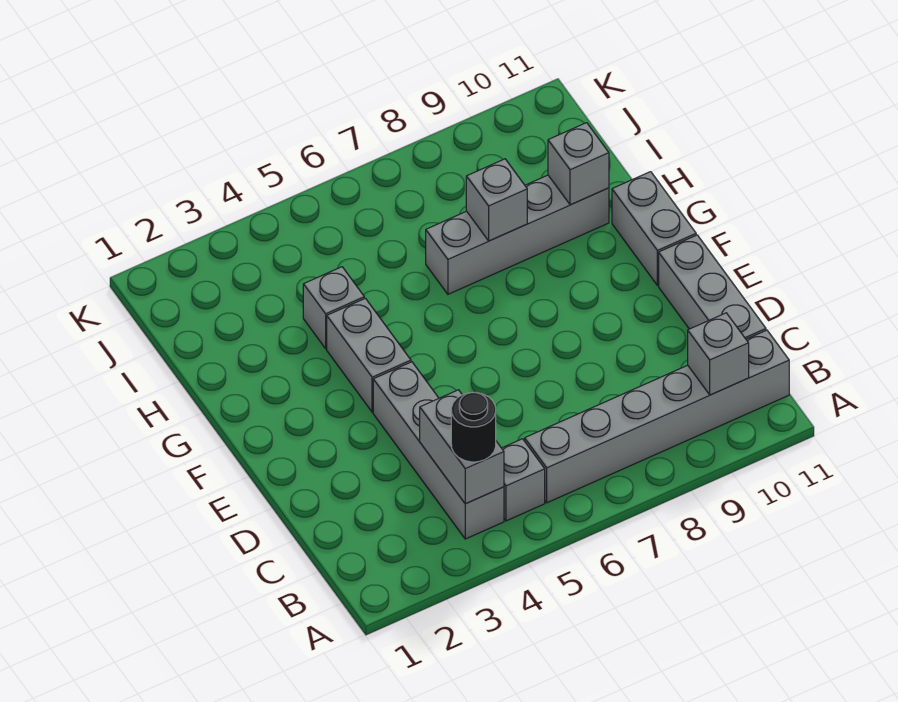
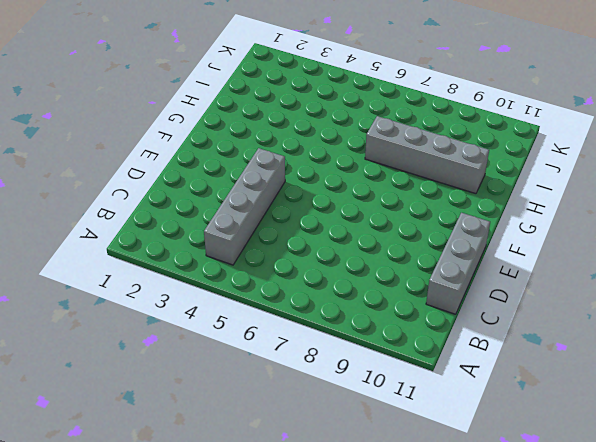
none -> grey 1x1 brick [502,439,545,521]
none -> grey 1x6 brick [525,330,789,503]
none -> grey 1x2 brick [327,298,411,412]

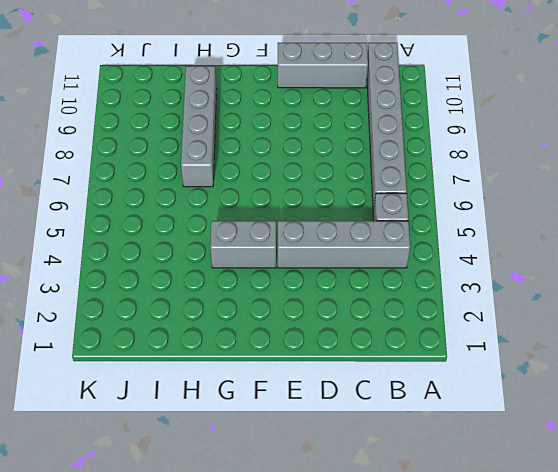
none -> grey 1x2 brick [612,172,696,285]
none -> grey 1x1 brick [303,267,364,349]
none -> grey 1x2 brick [420,390,504,504]

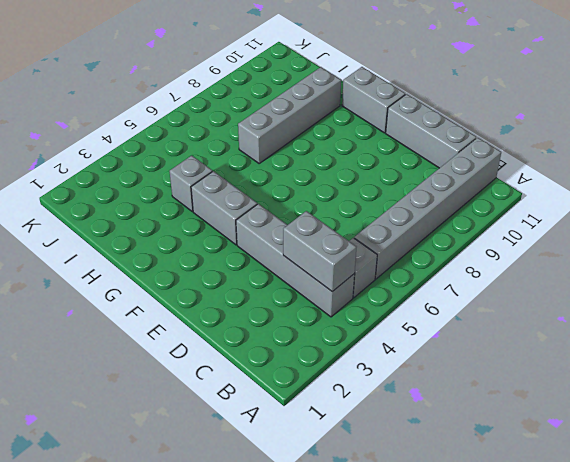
none -> grey 1x1 brick [688,313,749,395]
none -> grey 1x1 brick [466,159,527,241]
none -> grey 1x1 brick [548,123,609,205]

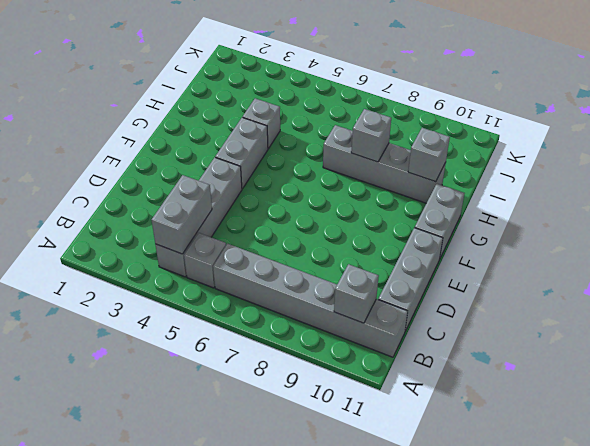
none -> black 1x1 round brick [451,392,496,462]

